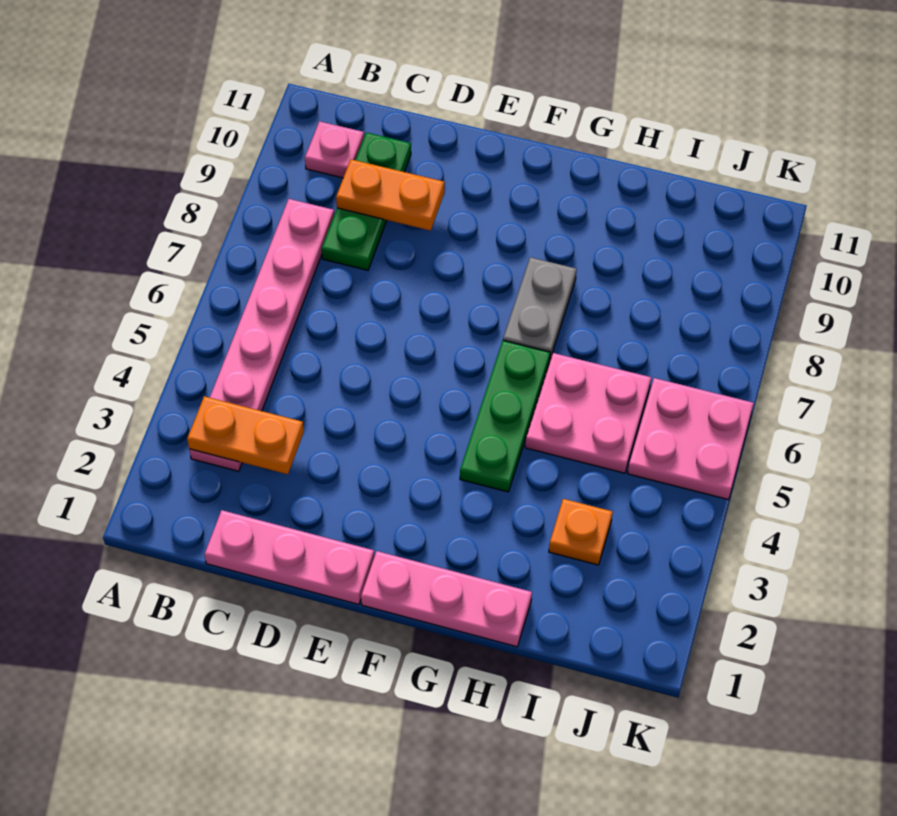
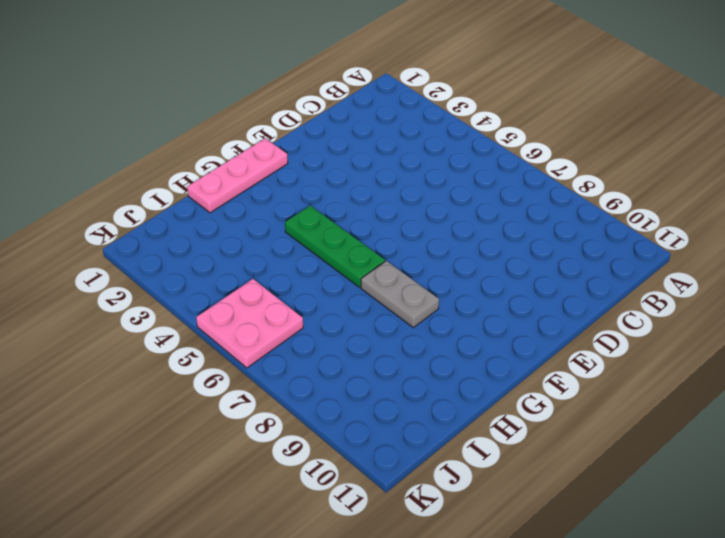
none -> pink 1x6 plate [189,199,334,471]
none -> pink 1x1 plate [305,121,364,178]
none -> pink 1x3 plate [204,510,374,604]

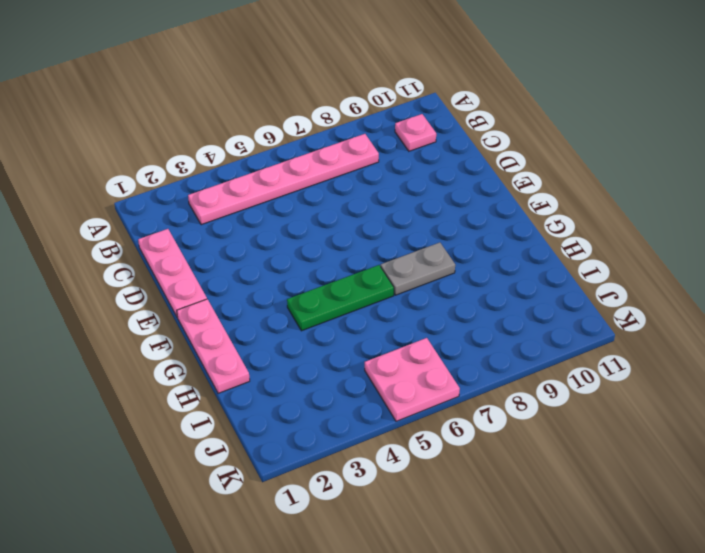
none -> green 1x3 plate [322,132,411,270]
none -> pink 2x2 plate [525,353,651,473]
none -> orange 1x1 plate [549,499,613,565]

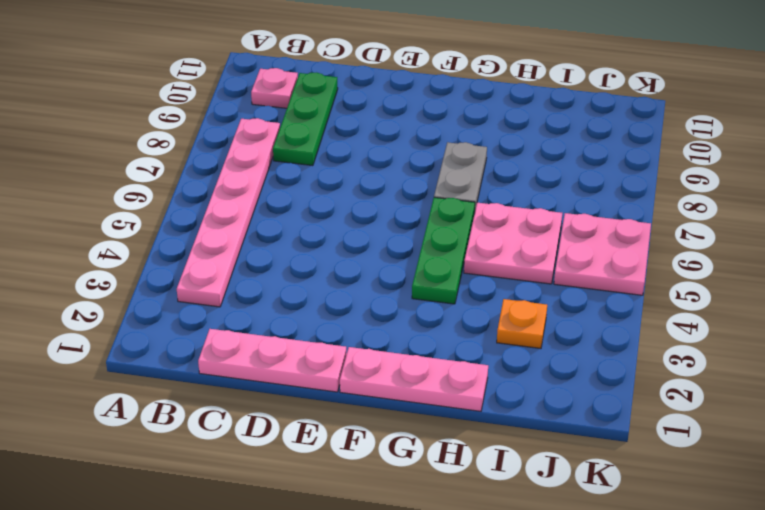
none -> orange 1x2 plate [187,396,304,474]
none -> orange 1x2 plate [336,159,444,231]

